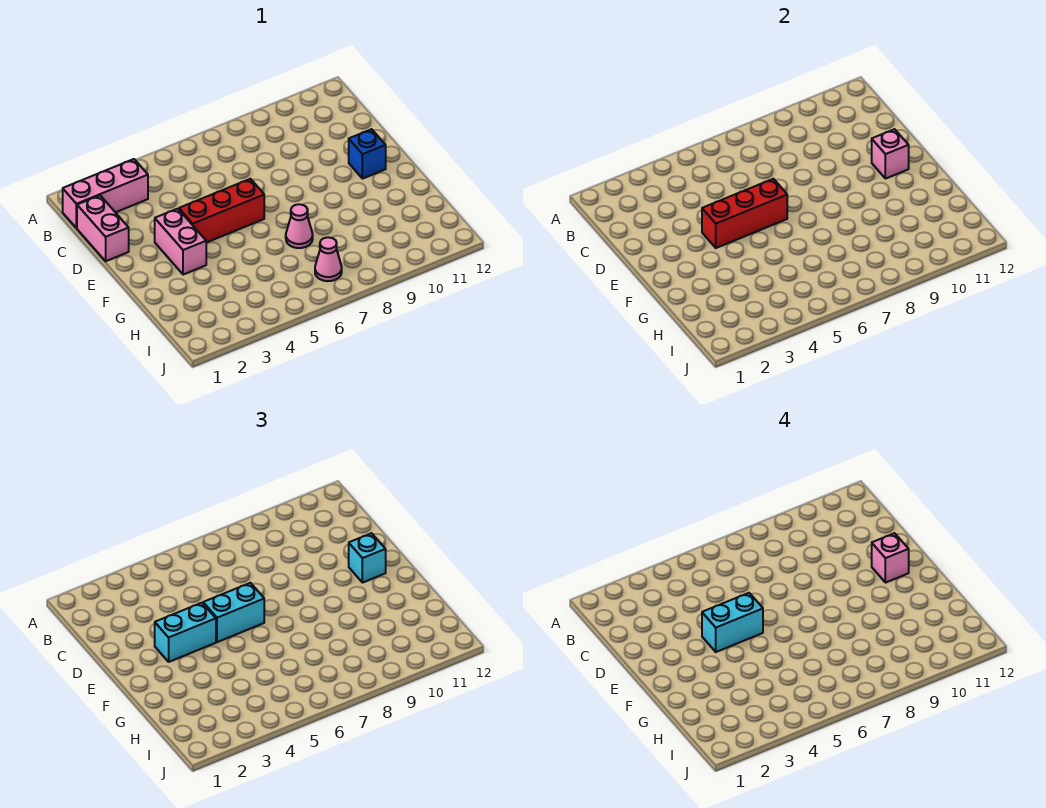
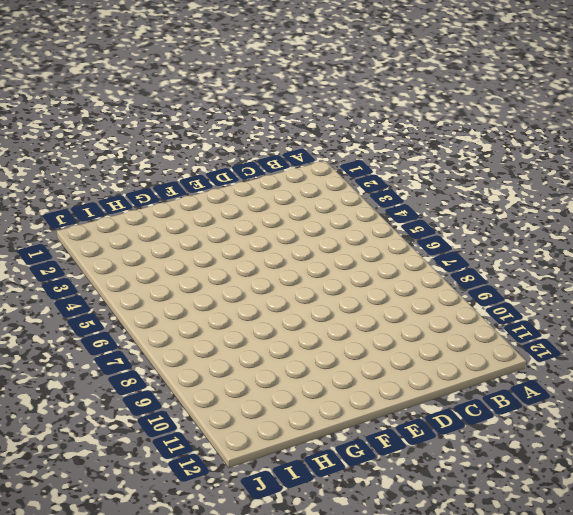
none -> pink 1x3 brick [63,159,148,228]
none -> pink 1x2 brick [77,196,129,261]
none -> pink 1x2 brick [155,209,206,275]

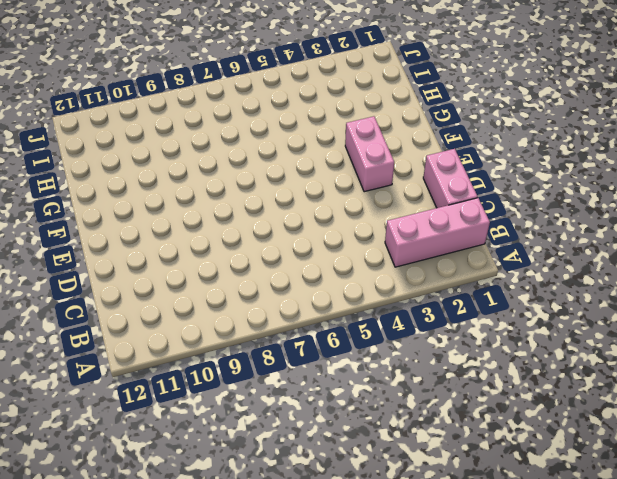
none -> red 1x3 brick [179,179,264,243]
none -> blue 1x1 brick [349,129,386,179]
none -> pink 1x1 cone [286,204,313,248]

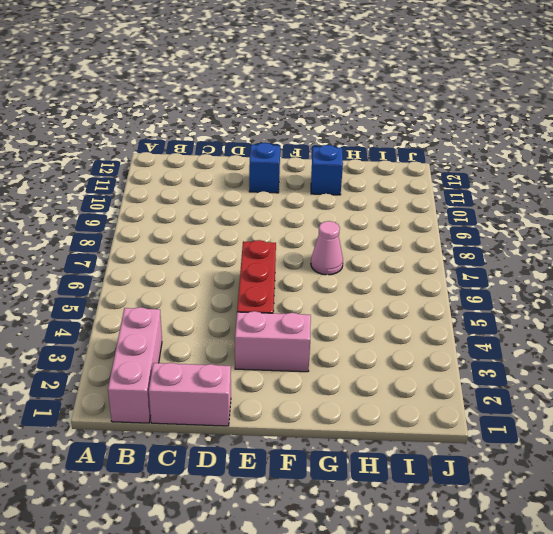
blue 1x1 brick [311,145,343,195] -> none
none -> pink 1x1 cone [315,237,342,281]
none -> red 1x3 brick [702,179,787,248]
none -> pink 1x1 brick [872,129,909,179]

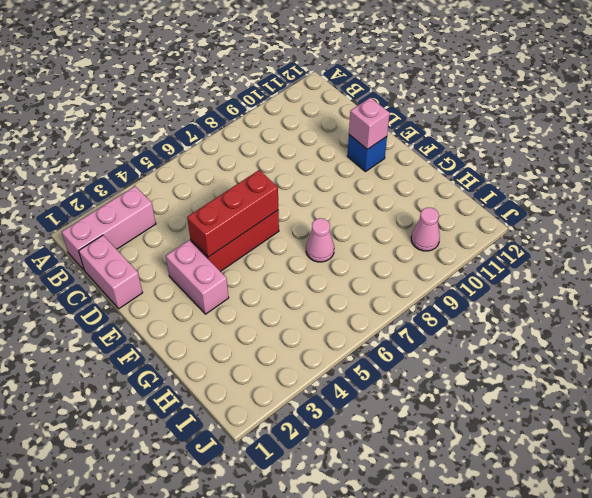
pink 1x1 cone [411,208,440,251] -> pink 1x1 cone moved to [315,237,342,281]
none -> cyan 1x2 brick [155,603,216,662]
none -> cyan 1x2 brick [203,583,264,642]
none -> cyan 1x1 brick [349,533,386,583]

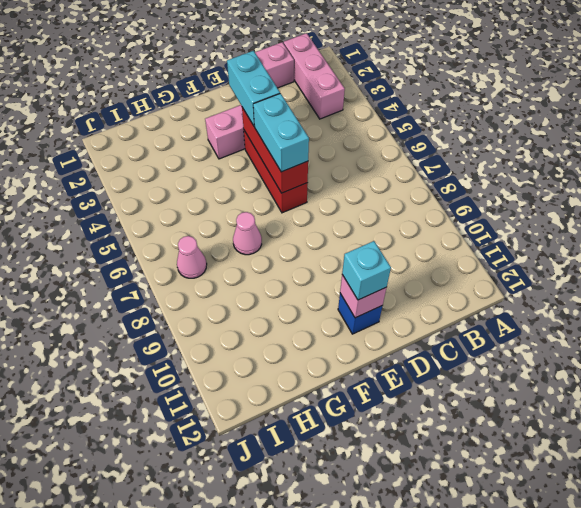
none -> cyan 1x2 brick [702,593,763,652]
none -> pink 1x1 brick [872,533,909,583]

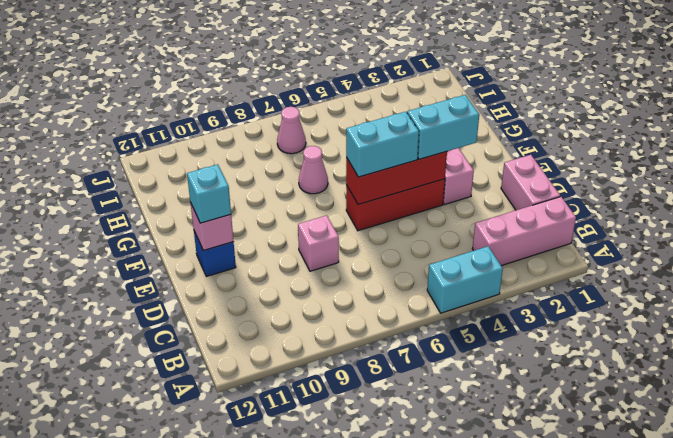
cyan 1x2 brick [427,246,503,313] -> cyan 1x2 brick moved to [702,593,763,652]
pink 1x1 brick [298,215,339,271] -> pink 1x1 brick moved to [872,533,909,583]

